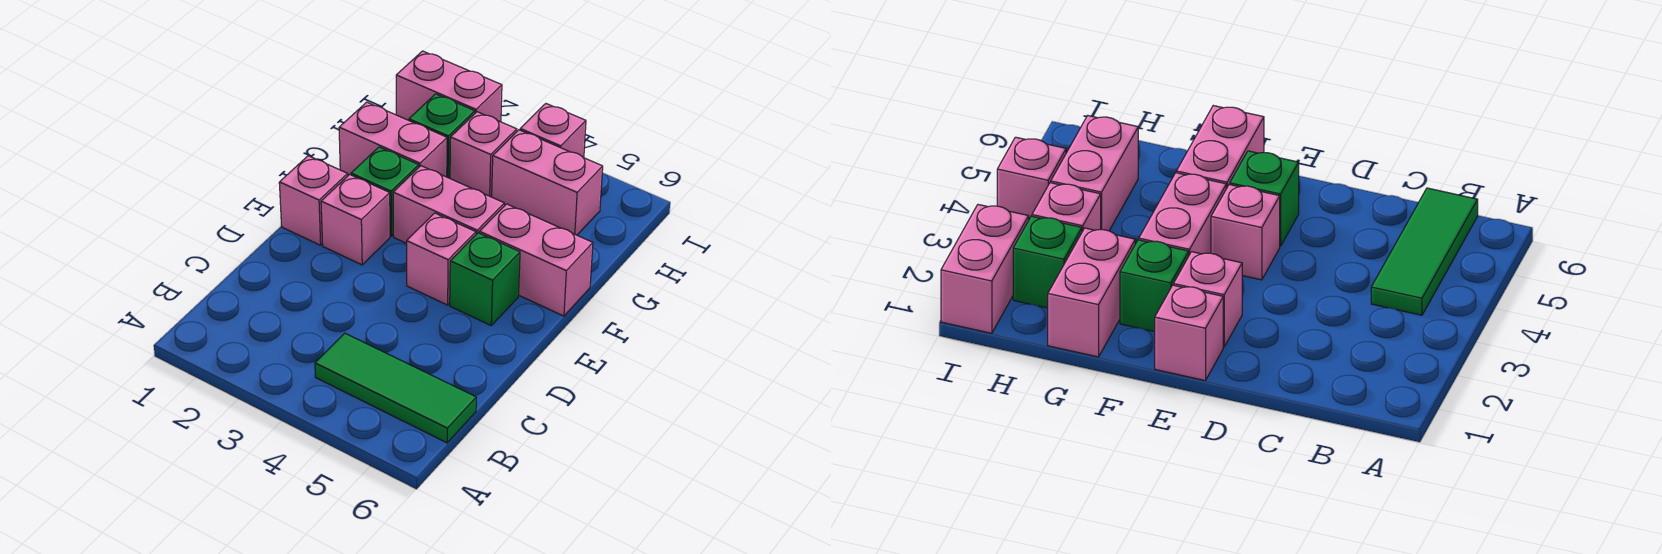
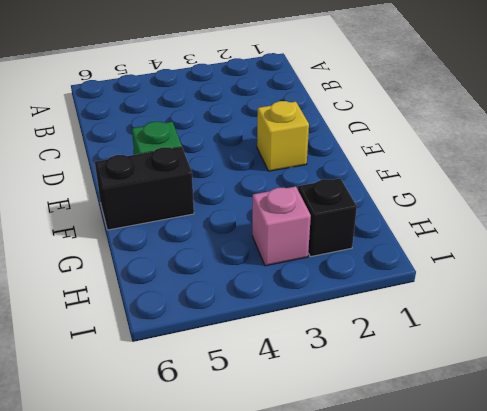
yellow 1x1 brick [257,101,309,171] -> pink 1x1 brick [321,175,390,265]
black 1x2 brick [95,147,194,230] -> pink 1x2 brick [479,204,593,316]
black 1x1 brick [298,178,357,257] -> green 1x1 brick [409,94,475,178]
none -> green 1x3 tile [315,333,476,443]
none -> pink 1x1 brick [279,156,348,245]
none -> pink 1x1 brick [407,213,476,305]

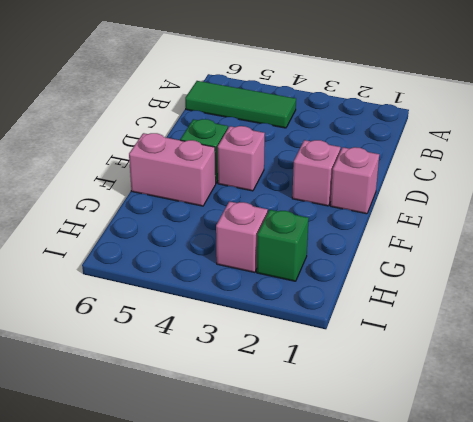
none -> green 1x1 brick [351,147,419,236]
none -> pink 1x2 brick [393,166,504,243]
none -> pink 1x2 brick [339,102,447,177]

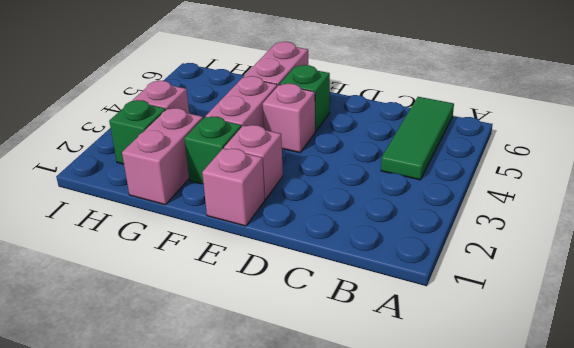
none -> pink 1x2 brick [492,130,603,235]
none -> pink 1x2 brick [396,51,502,122]
none -> pink 1x1 brick [520,104,586,158]

